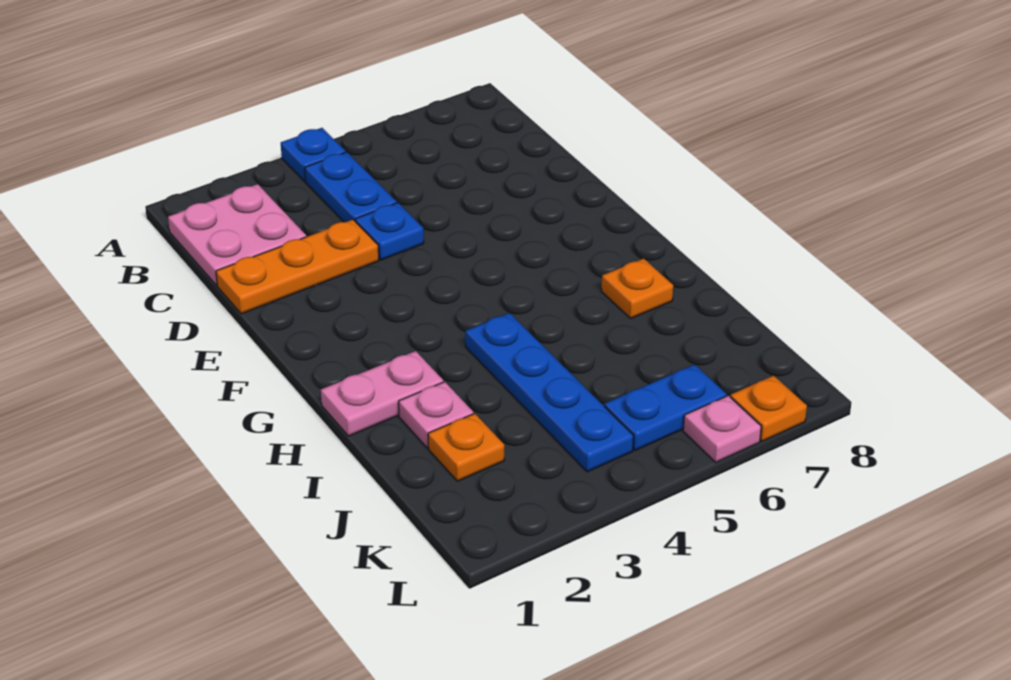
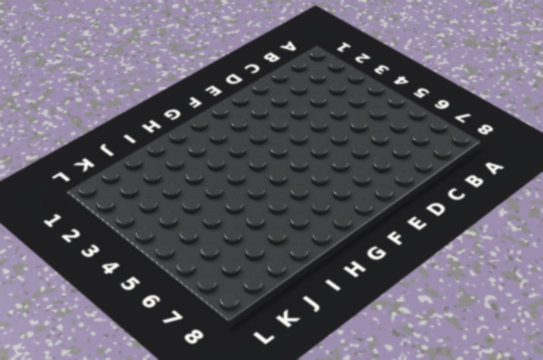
none -> blue 1x1 plate [281,128,346,181]
none -> pink 2x2 plate [168,184,306,286]
none -> blue 1x2 plate [305,152,397,222]

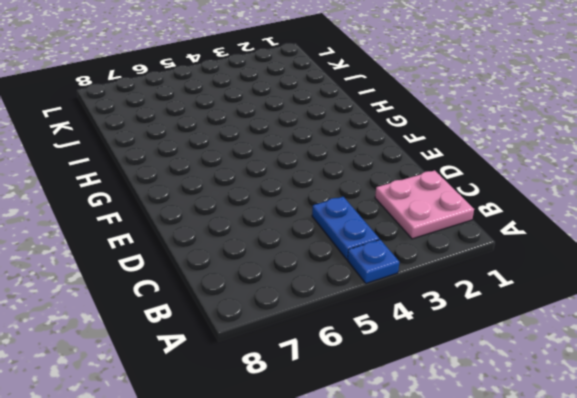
none -> orange 1x3 plate [216,220,379,314]
none -> blue 1x1 plate [355,203,424,260]
none -> pink 1x2 plate [321,351,443,436]

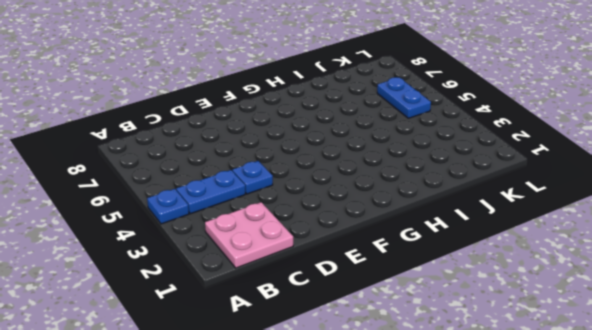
none -> orange 1x3 plate [216,220,379,314]
none -> pink 1x2 plate [321,351,443,436]
none -> blue 1x4 plate [465,313,633,472]

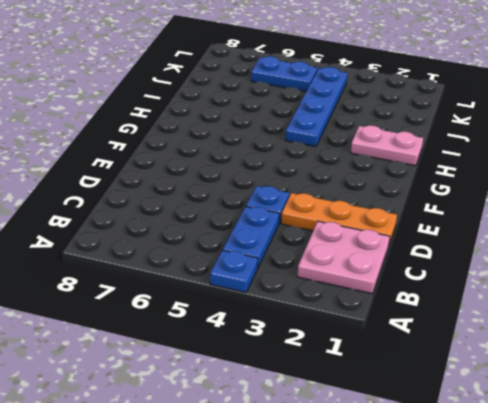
none -> orange 1x1 plate [601,259,673,318]
none -> pink 1x1 plate [399,382,473,448]
none -> orange 1x1 plate [428,414,504,481]

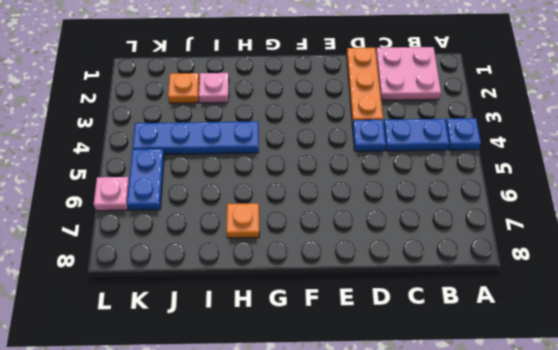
none -> pink 1x2 plate [321,351,443,436]
none -> orange 1x1 plate [730,376,807,441]

